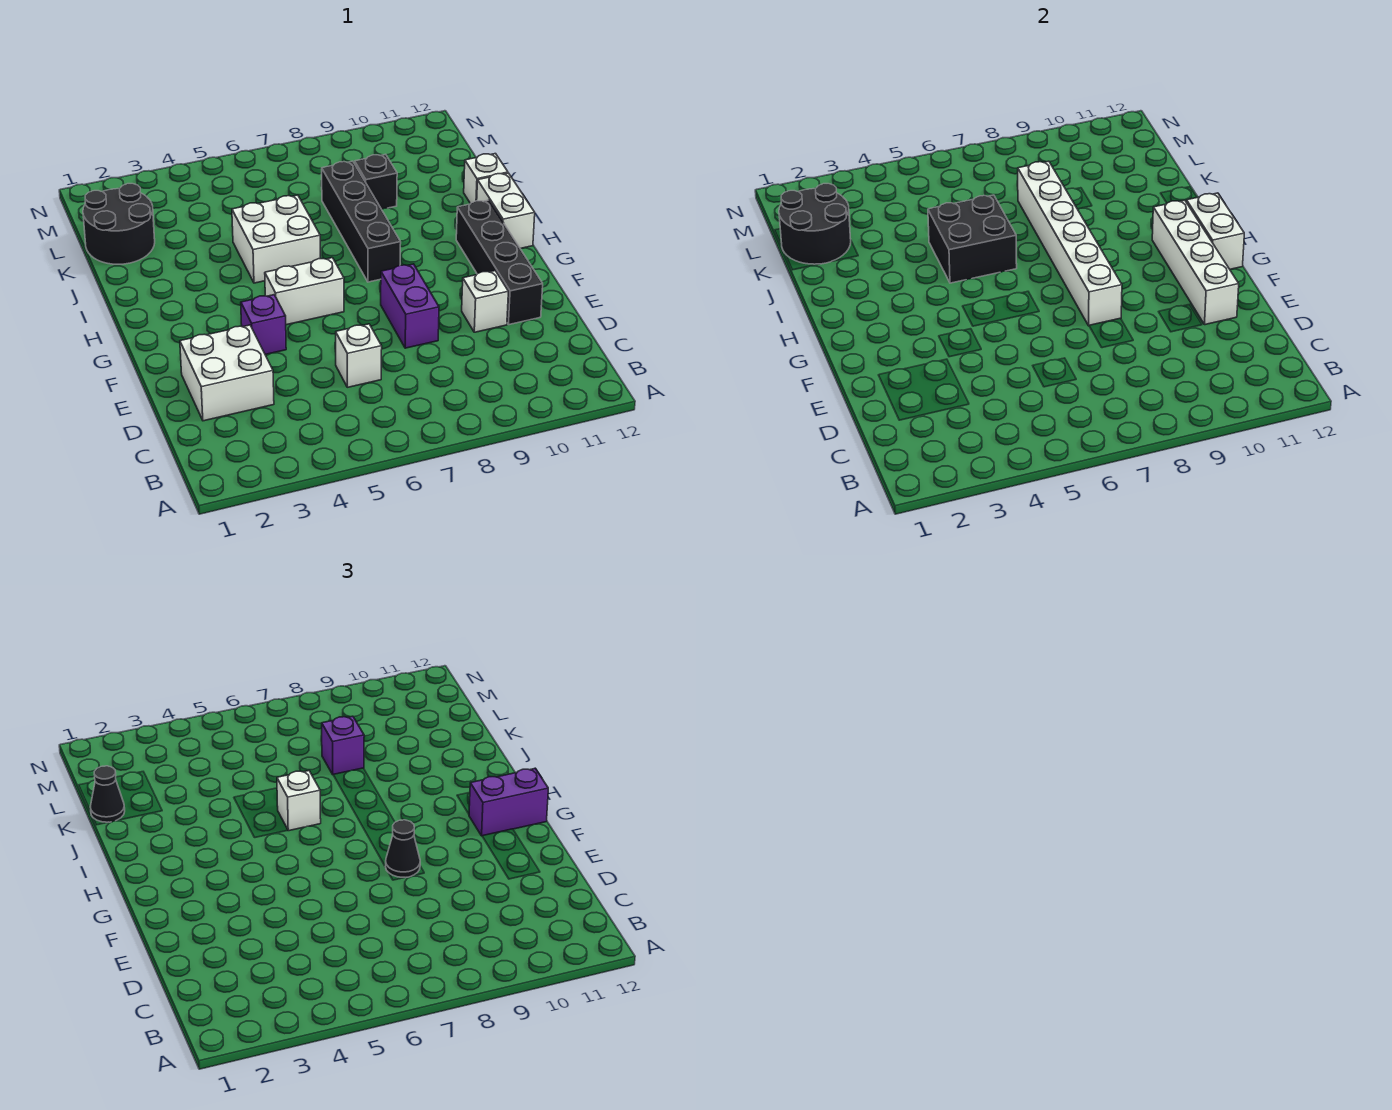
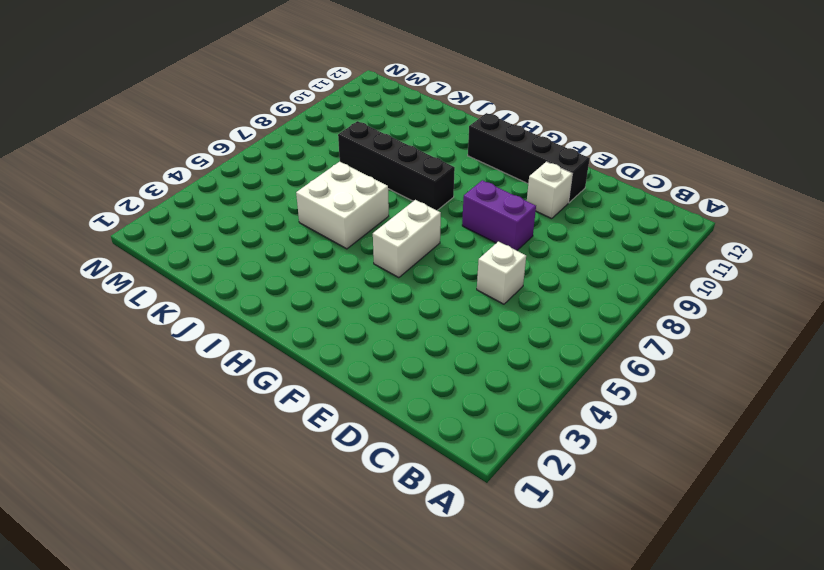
none -> white 2x2 brick [180,325,274,421]
none -> purple 1x1 brick [241,295,286,354]
none -> white 1x2 brick [477,173,535,248]

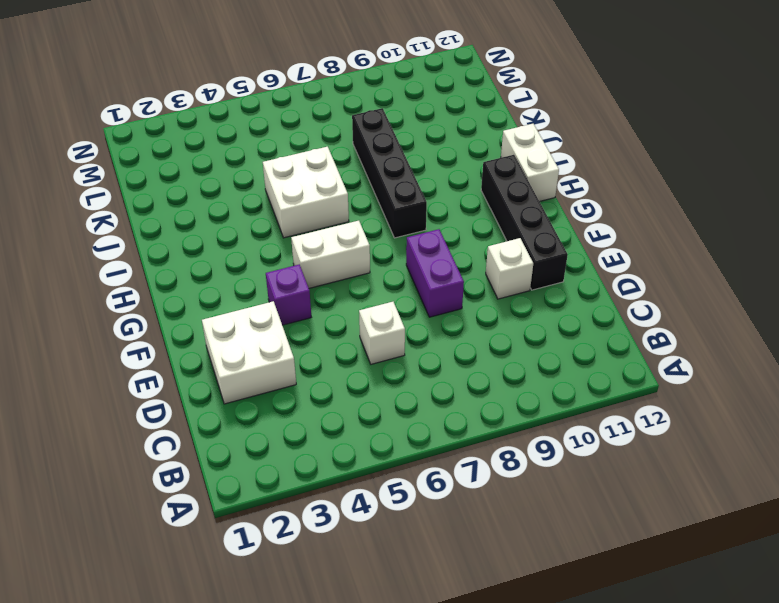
none -> white 1x1 brick [464,154,508,204]
none -> black 2x2 round brick [83,184,155,264]
none -> black 1x1 brick [355,154,397,209]

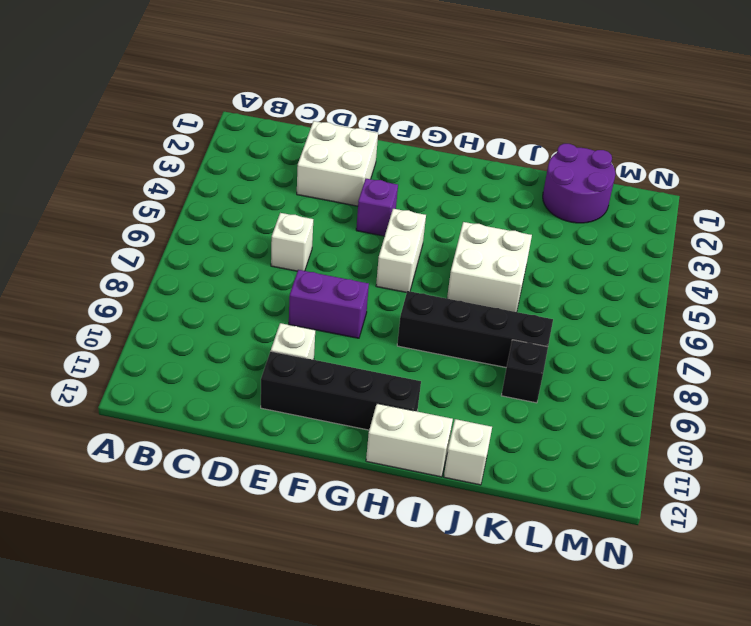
purple 2x2 round brick [543,144,615,223] -> black 2x2 round brick [83,184,155,264]
none -> white 1x4 brick [1152,200,1239,325]
none -> white 1x6 brick [1017,161,1122,326]
none -> white 1x2 brick [1186,193,1244,269]

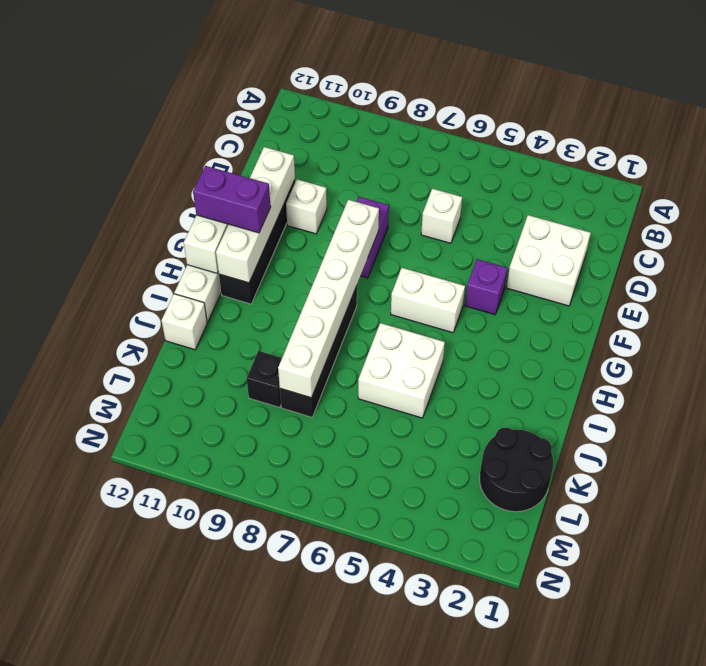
none -> black 2x2 brick [928,195,1017,283]
none -> black 2x2 round brick [779,184,851,264]
none -> black 1x1 cone [385,820,420,878]

